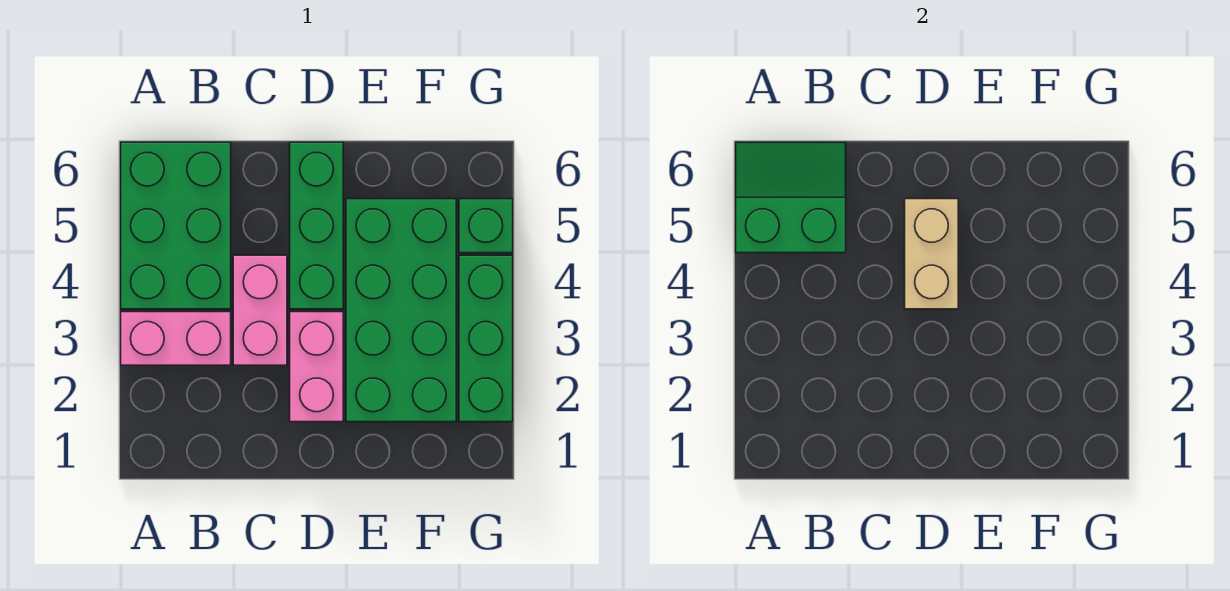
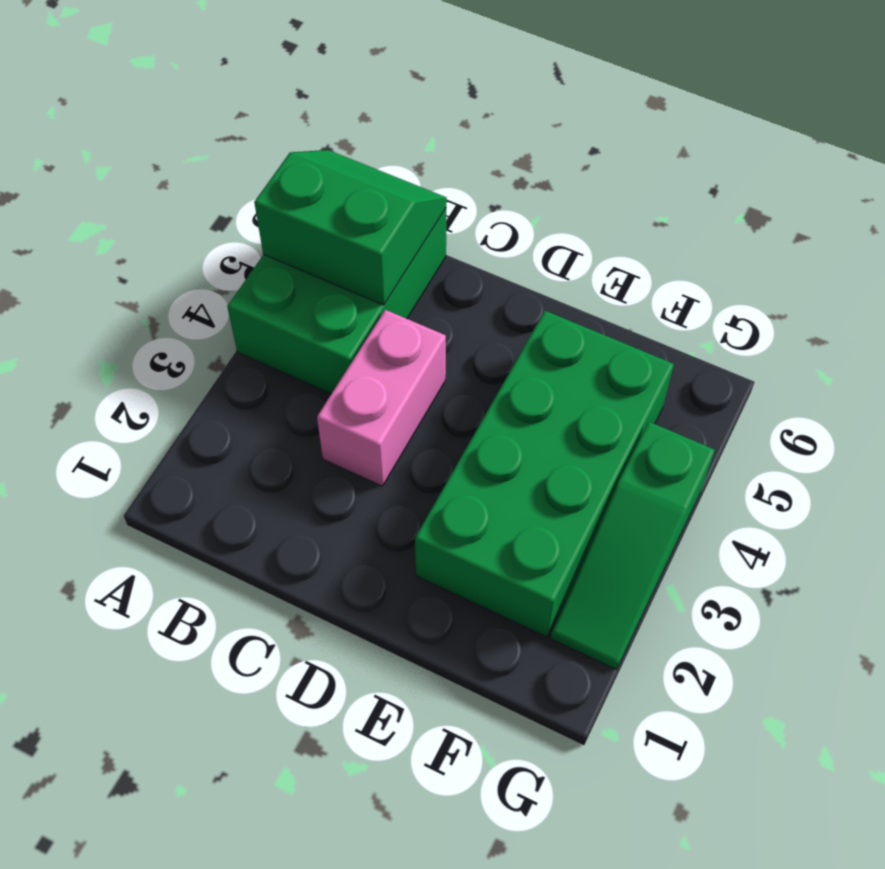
green 1x3 slope [551,422,715,669] -> green 1x3 brick [459,255,513,422]
none -> pink 1x2 brick [121,312,231,365]
none -> pink 1x2 brick [290,312,343,422]

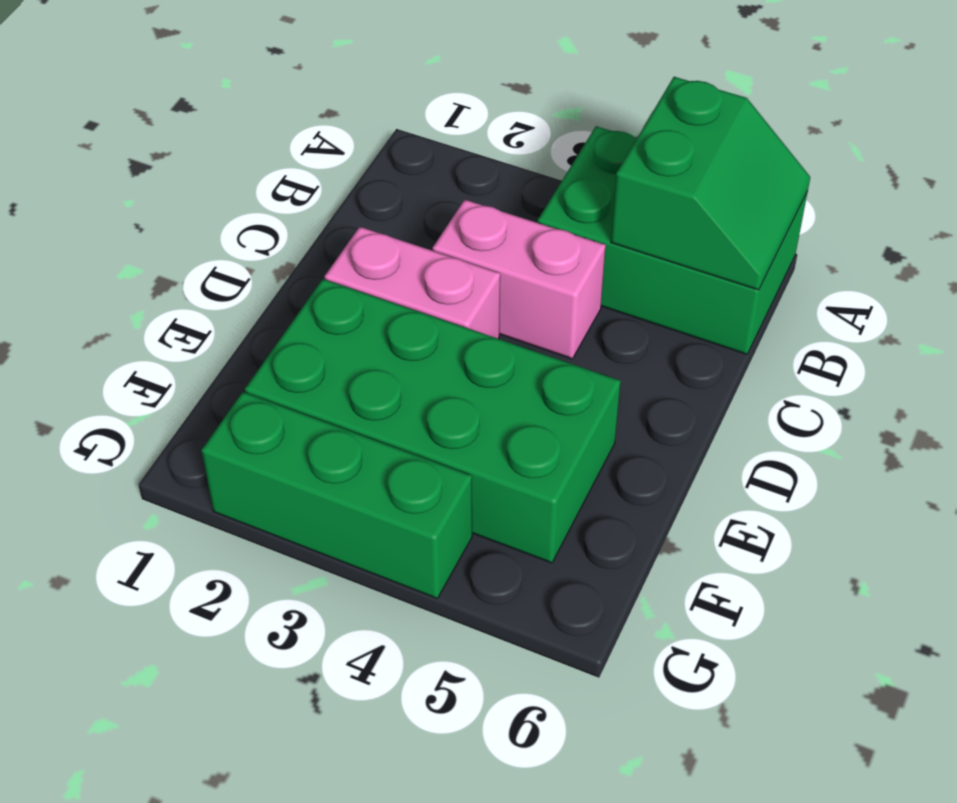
none -> pink 1x2 brick [121,312,231,365]
none -> green 1x3 brick [290,142,343,309]

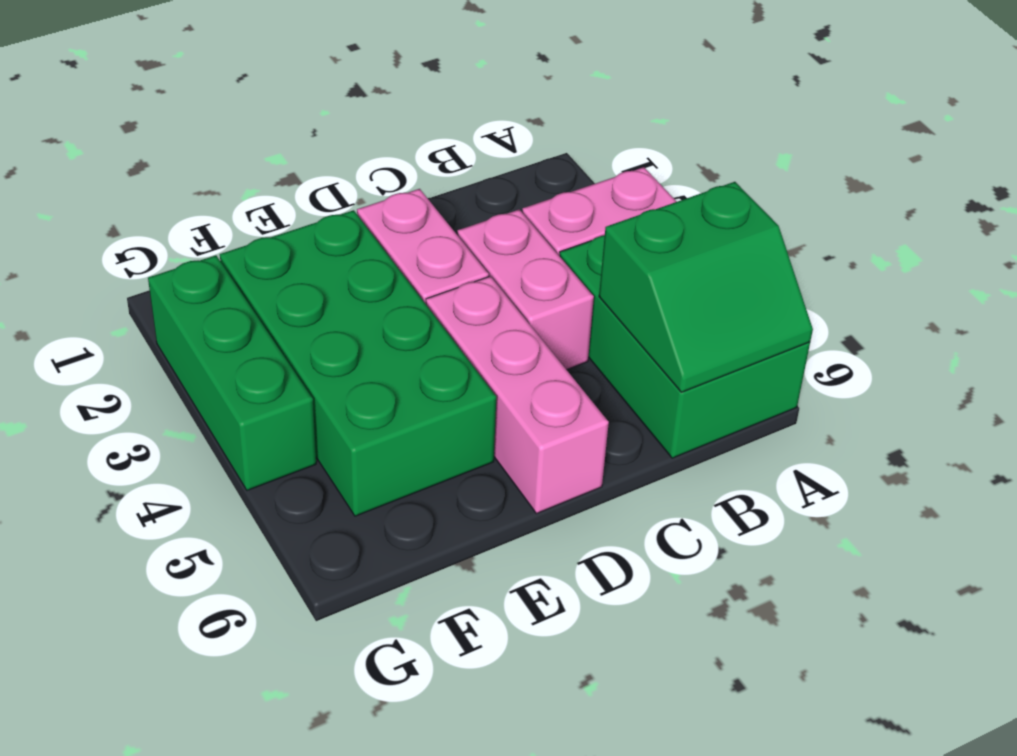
pink 1x3 brick [426,276,609,514] -> green 1x3 brick [290,142,343,309]
none -> green 1x1 brick [459,199,513,253]
none -> tan 1x2 brick [905,199,958,309]

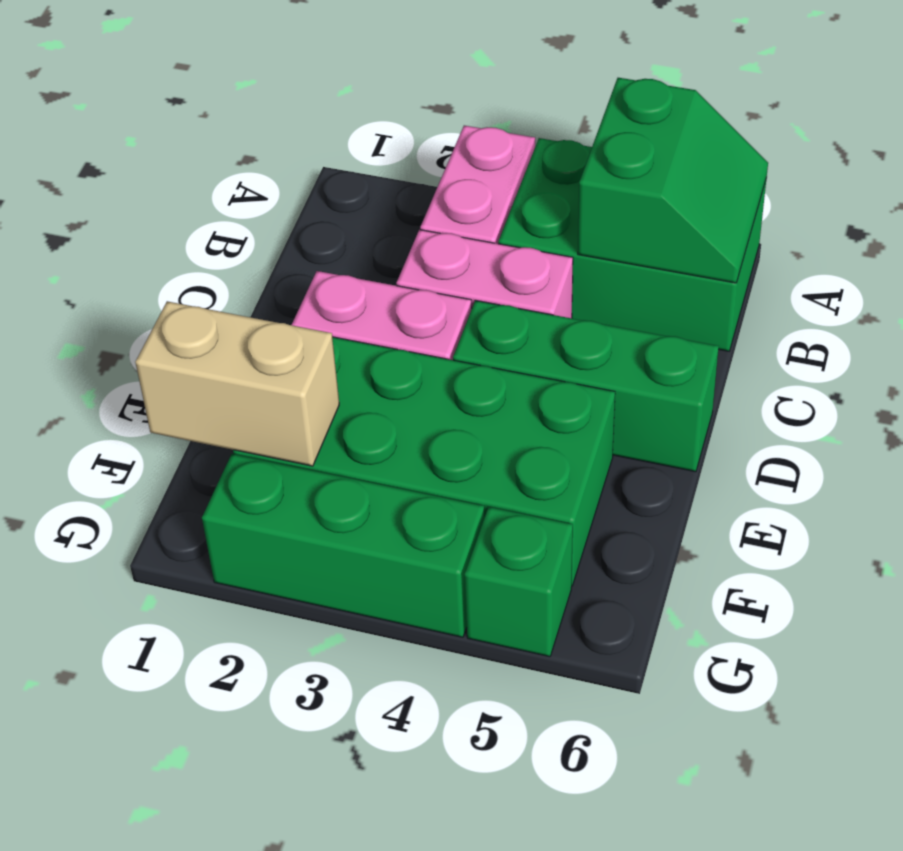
tan 1x2 brick [135,301,339,466] -> tan 1x2 brick moved to [905,199,958,309]

